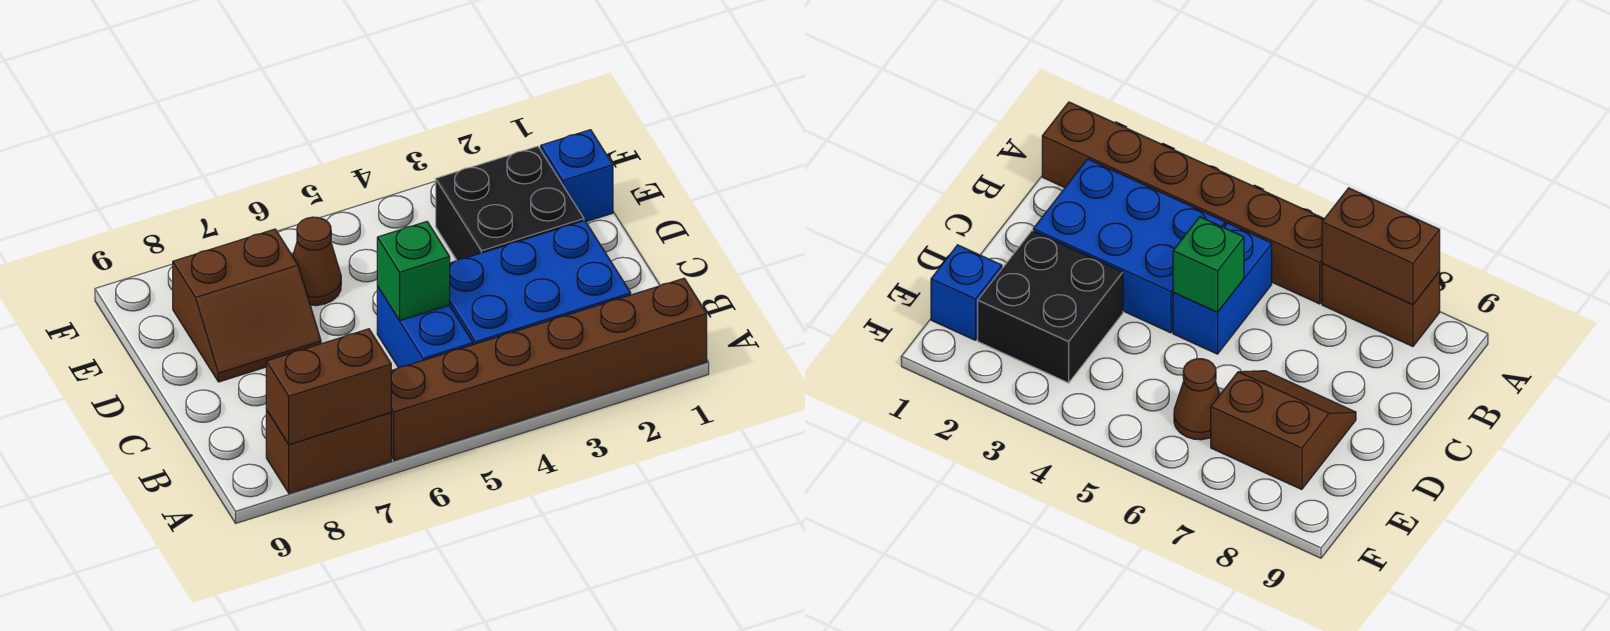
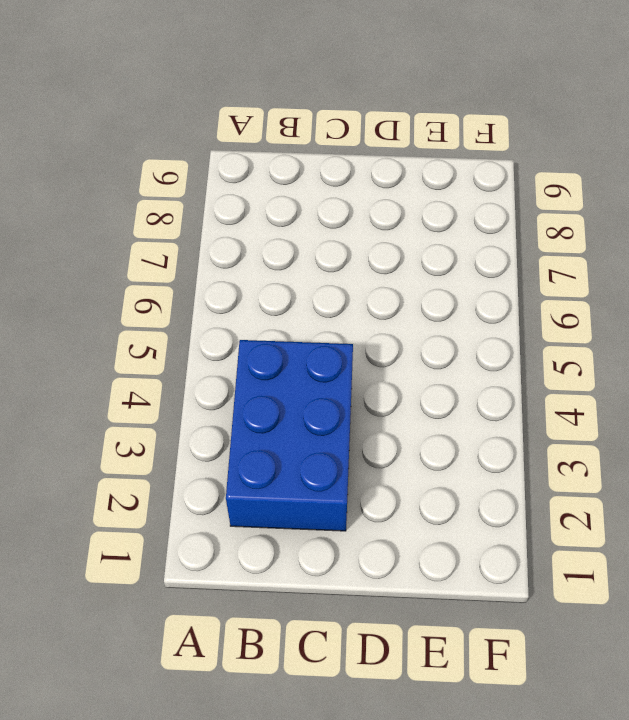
none -> brown 1x6 brick [391,278,707,460]
none -> brown 1x2 brick [266,410,391,493]

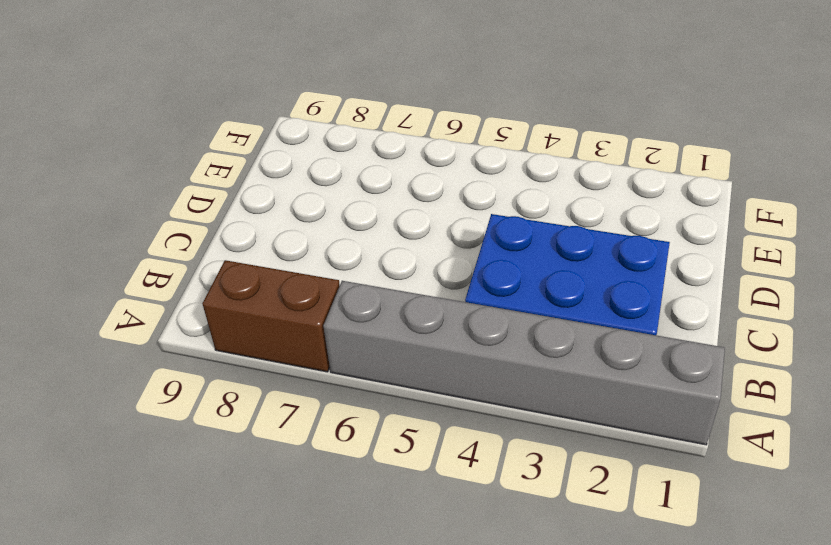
grey 1x6 brick [323,281,725,445] -> brown 1x6 brick [391,278,707,460]
none -> blue 1x2 brick [377,286,473,368]
none -> black 2x2 brick [436,146,584,260]

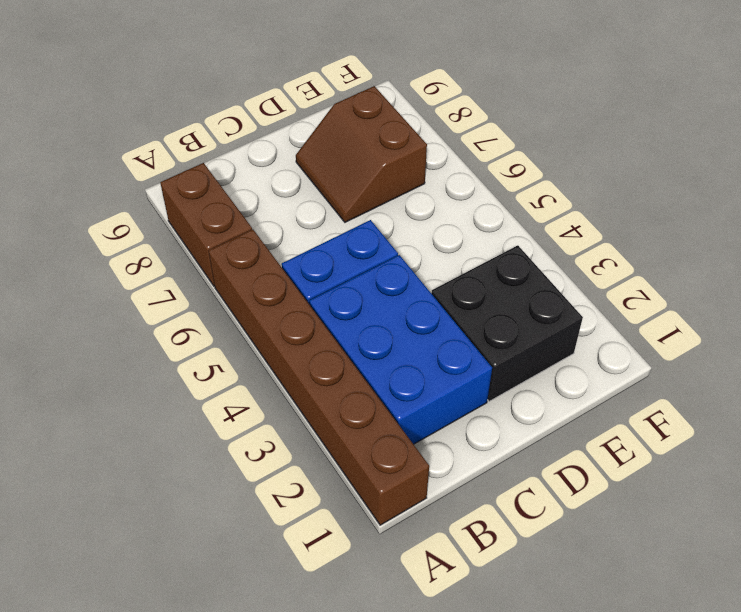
none -> blue 1x1 brick [541,130,613,222]
none -> brown 1x1 cone [293,217,341,306]

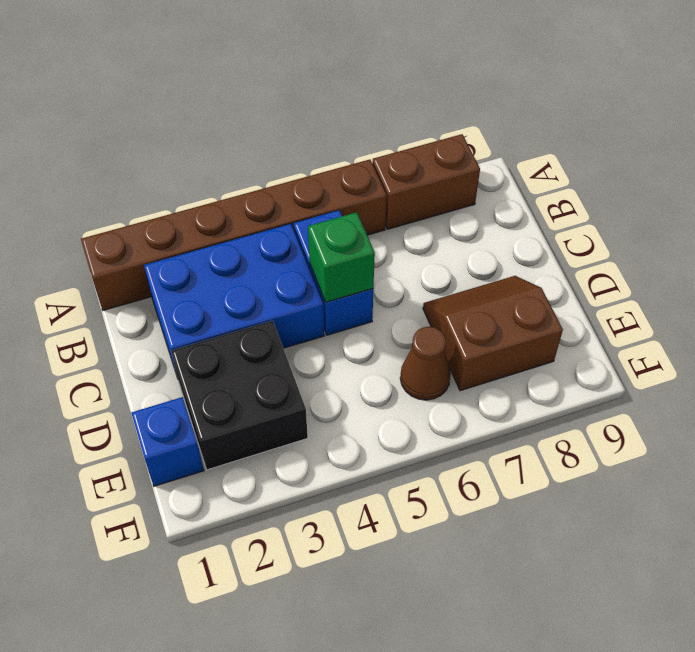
none -> brown 1x2 brick [266,329,391,445]

